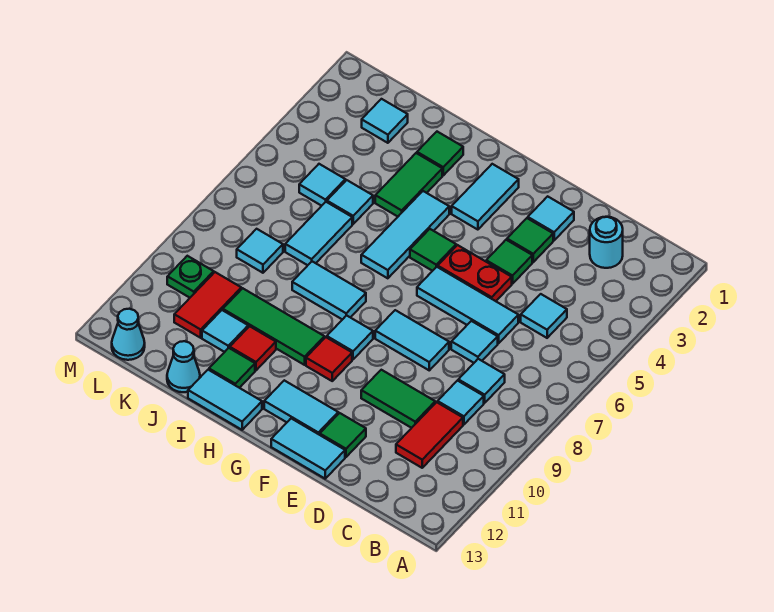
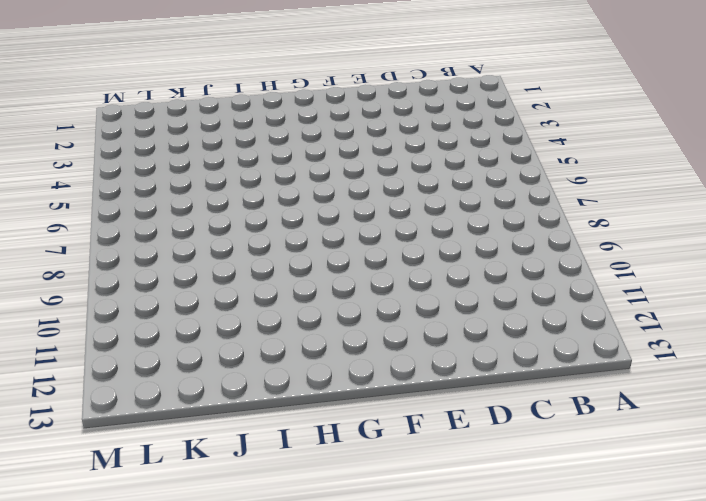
none -> cyan 1x1 round brick [590,217,623,268]
none -> cyan 1x1 tile [521,294,567,338]
none -> cyan 1x1 tile [458,359,505,403]
none -> cyan 1x1 tile [438,381,484,425]

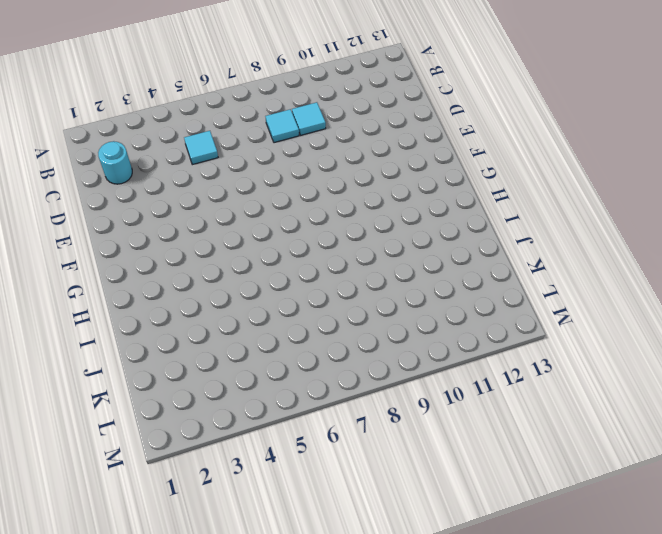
none -> red 1x2 tile [396,402,463,468]
none -> cyan 1x3 tile [417,267,518,343]
none -> cyan 1x1 tile [451,321,498,363]
none -> green 1x2 tile [361,370,435,428]

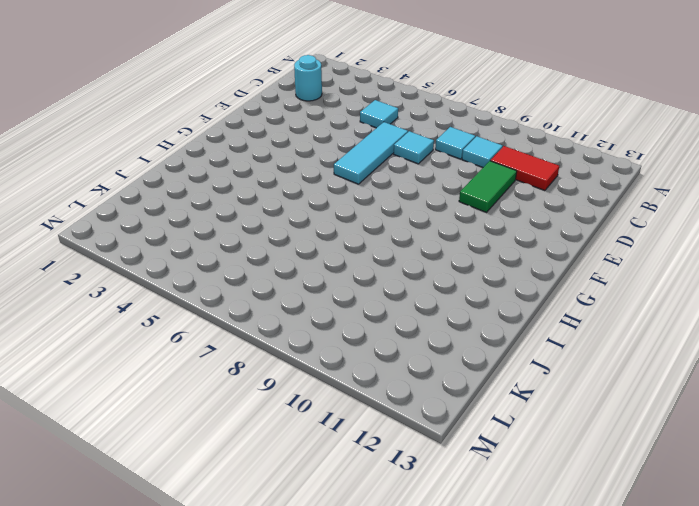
none -> cyan 1x1 tile [528,196,574,240]
none -> green 1x1 tile [507,218,553,262]
none -> green 1x1 tile [486,240,532,284]
none -> red 1x2 plate [438,245,512,301]

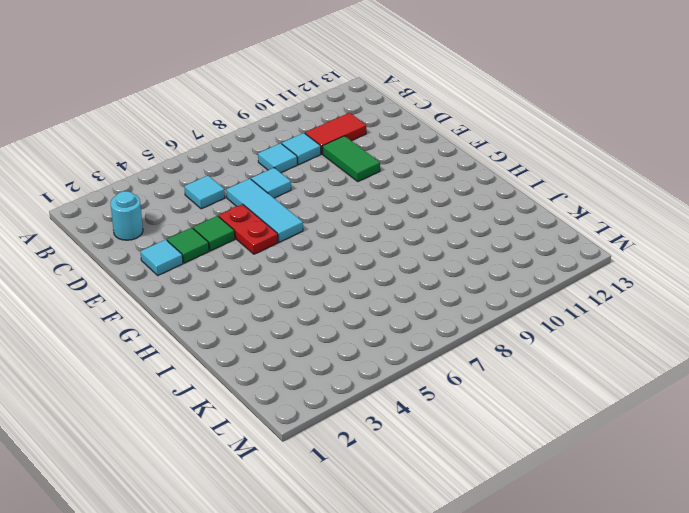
none -> cyan 1x2 tile [375,310,449,370]
none -> green 1x1 tile [320,413,366,457]
none -> cyan 1x2 tile [271,418,345,479]
none -> cyan 1x2 tile [264,380,338,435]

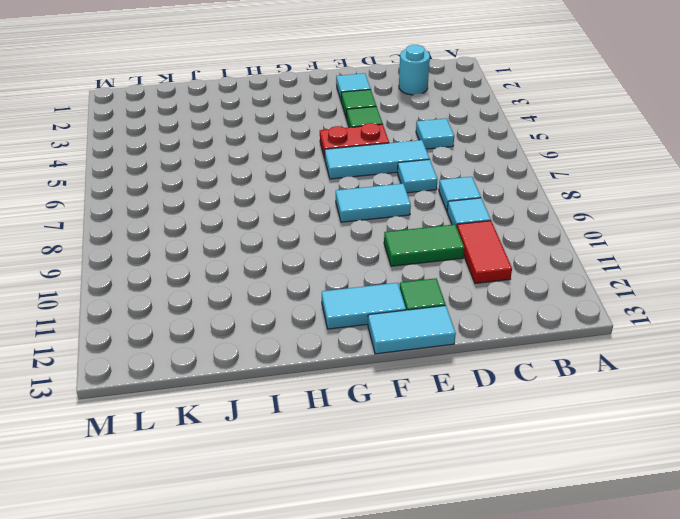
none -> cyan 1x2 tile [452,164,519,230]
none -> green 1x1 tile [410,229,456,271]
none -> cyan 1x1 tile [327,315,373,359]
none -> red 1x1 tile [306,337,352,381]

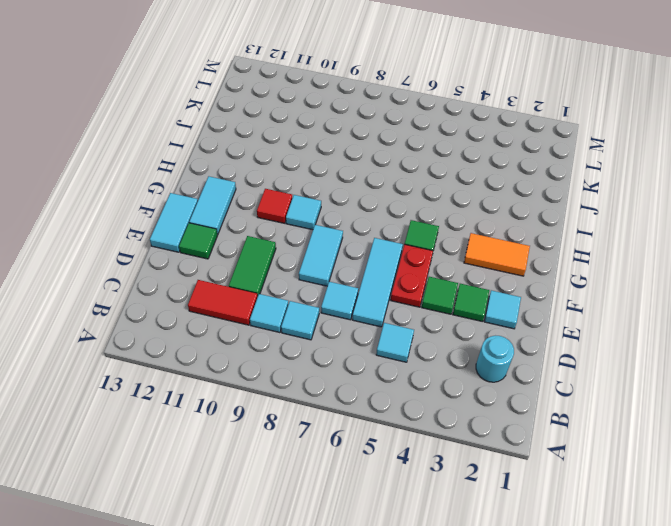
orange 1x2 tile [464,233,530,276] -> cyan 1x2 tile [452,164,519,230]
none -> cyan 1x3 tile [361,191,449,278]
none -> cyan 1x2 tile [292,261,366,320]
none -> green 1x3 tile [223,288,324,365]
none -> cyan 1x2 tile [188,370,262,430]

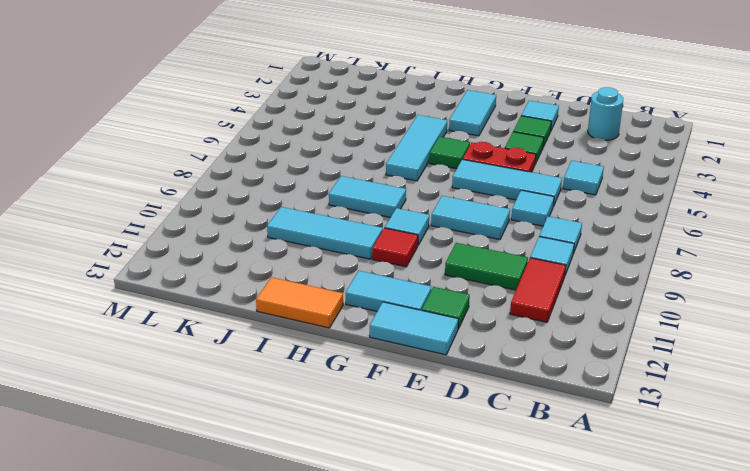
cyan 1x3 tile [267,207,383,259] -> green 1x3 tile [223,288,324,365]
orange 1x2 tile [256,277,343,328] -> cyan 1x2 tile [188,370,262,430]
none -> green 1x1 tile [417,132,463,175]
none -> green 1x2 tile [375,153,442,216]
none -> red 1x1 tile [230,326,276,370]
none -> green 1x1 tile [209,348,255,388]

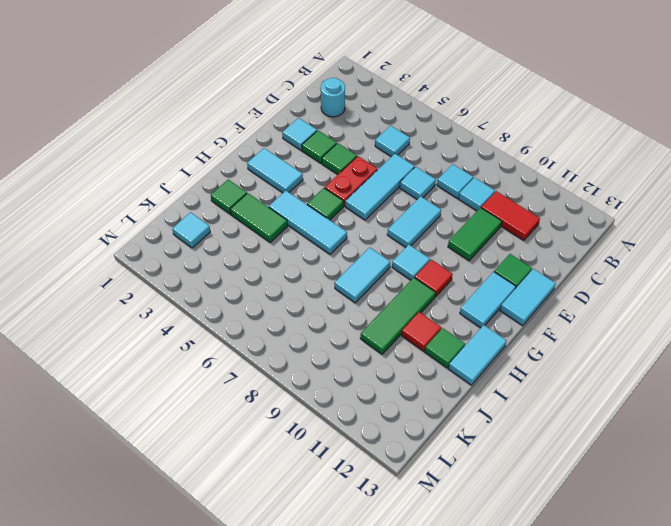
none -> cyan 1x1 tile [327,180,373,224]
none -> cyan 1x2 tile [285,202,352,265]
none -> cyan 1x1 tile [202,310,248,352]
none -> cyan 1x1 cone [167,341,200,392]

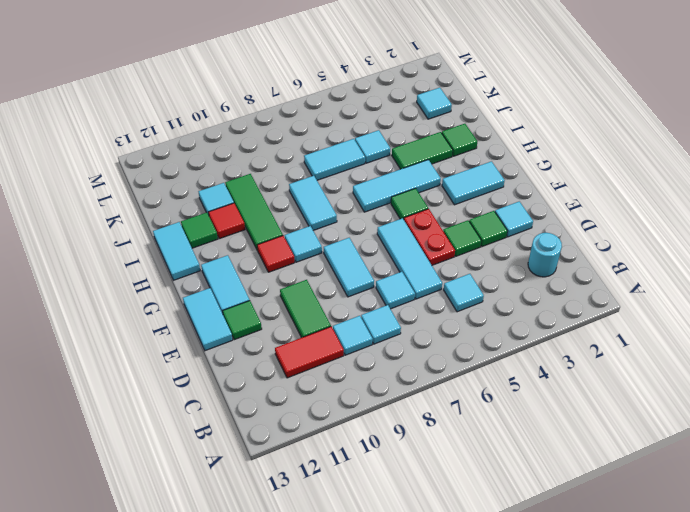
none -> cyan 1x1 cone [167,341,200,392]
none -> cyan 1x1 tile [299,164,345,206]
none -> cyan 1x1 tile [237,229,283,273]
none -> red 1x2 tile [174,272,241,338]

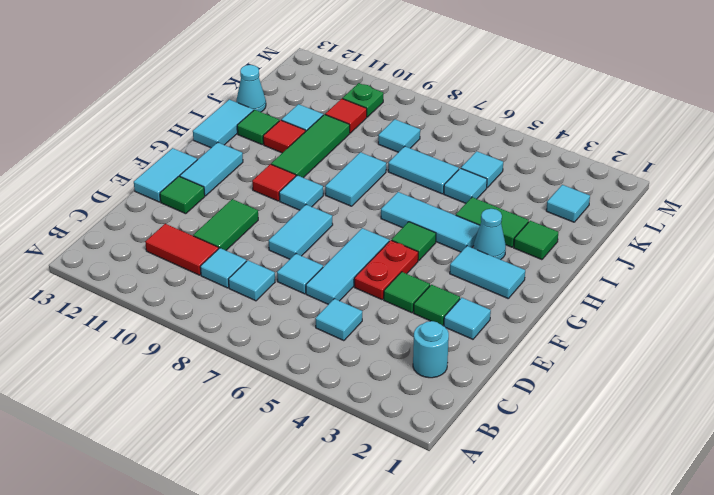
cyan 1x1 cone [474,209,506,260] -> cyan 1x1 cone moved to [112,309,145,360]
red 1x1 tile [325,99,367,133] -> red 1x2 tile [174,272,241,338]

